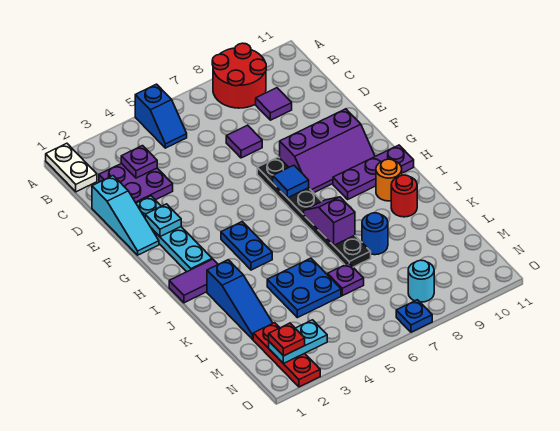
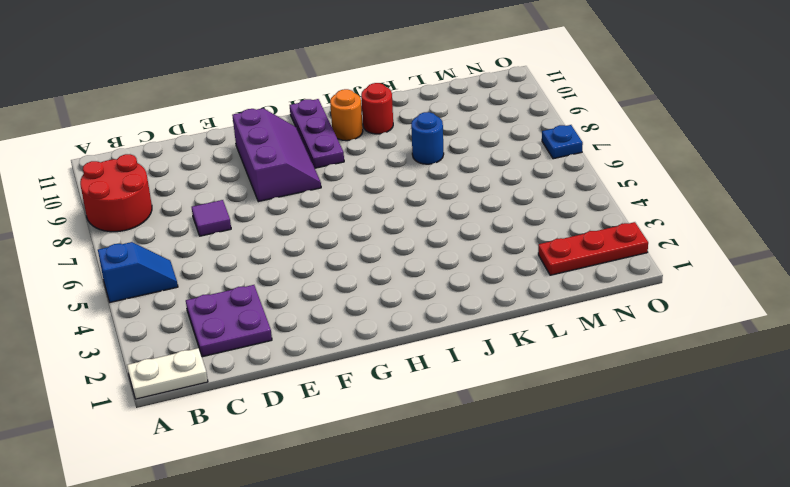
none -> purple 1x1 tile [256,88,292,120]
none -> cyan 1x3 slope [92,176,159,255]
none -> cyan 1x4 plate [136,196,212,272]

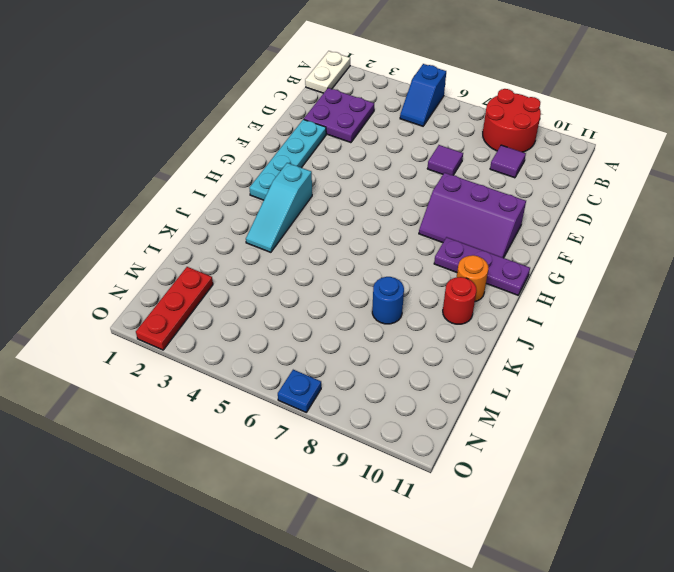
cyan 1x3 slope [246,163,312,252] -> cyan 1x3 slope moved to [92,176,159,255]
none -> black 1x6 plate [257,157,371,267]
none -> blue 1x2 plate [221,222,272,270]
none -> purple 1x2 tile [169,259,218,303]

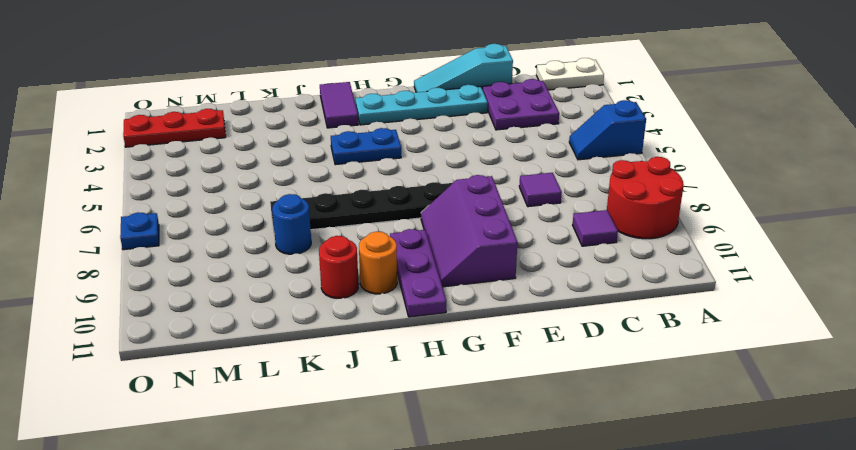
none -> blue 1x3 slope [207,260,273,339]
none -> blue 2x2 plate [267,258,341,318]
none -> purple 1x1 plate [328,263,364,296]

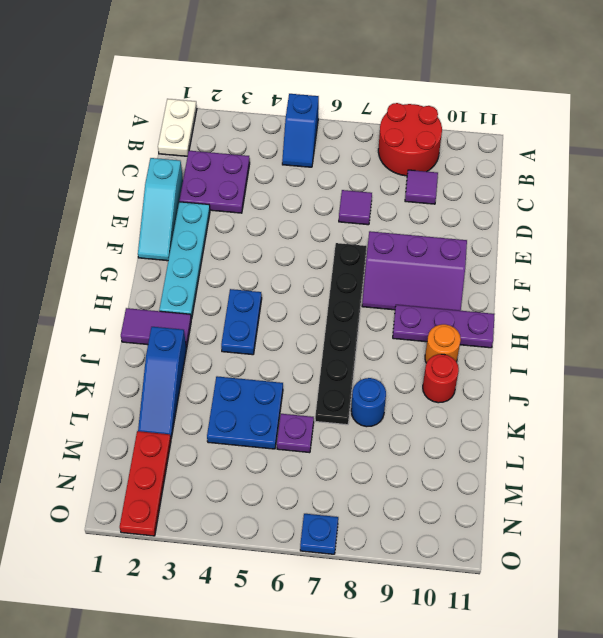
none -> cyan 1x1 round brick [408,260,434,302]
none -> purple 1x1 plate [121,146,157,178]
none -> cyan 1x1 plate [145,204,181,237]

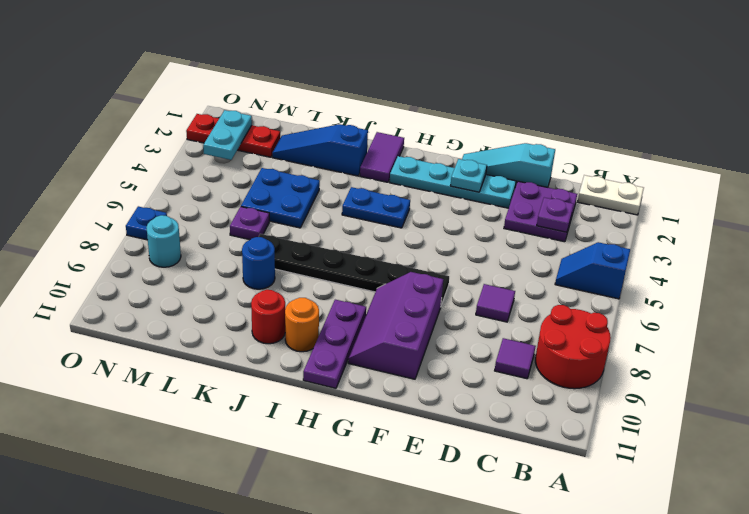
none -> blue 1x1 tile [273,165,309,198]
none -> purple 1x2 slope [304,197,355,245]
none -> red 1x1 plate [269,323,305,356]

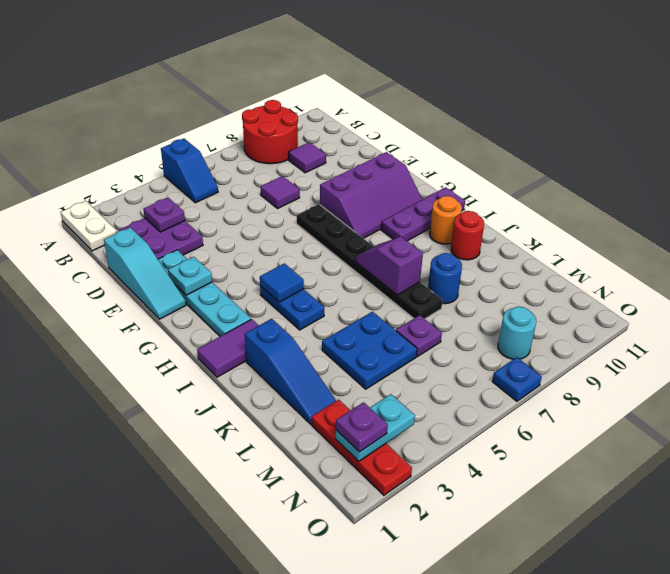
blue 1x1 tile [260,263,304,302] -> blue 1x1 tile moved to [273,165,309,198]
purple 1x1 plate [336,402,388,452] -> red 1x1 plate [269,323,305,356]

